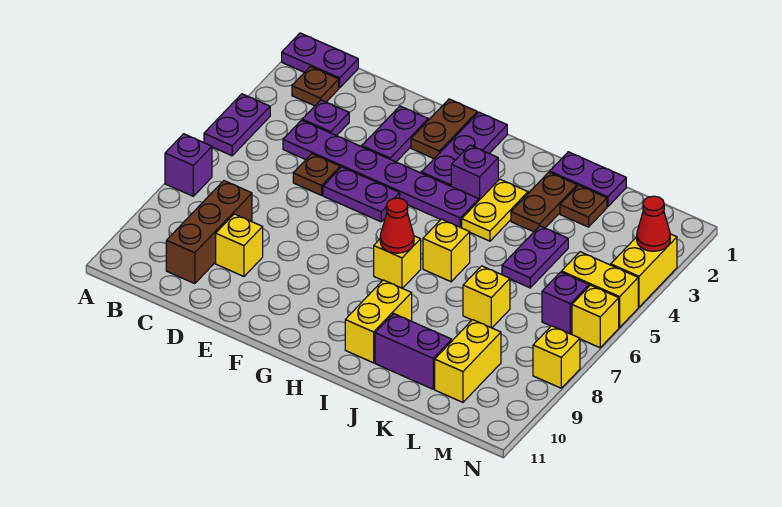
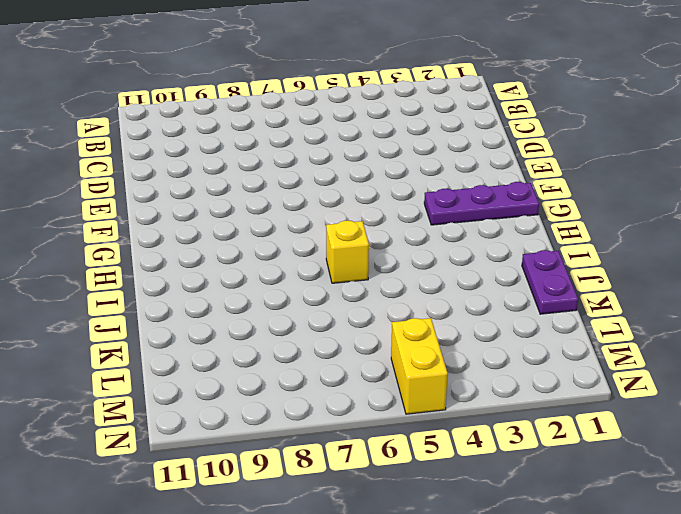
none -> purple 1x2 plate [282,33,358,88]
none -> purple 1x2 plate [204,94,270,156]
none -> purple 1x1 brick [165,134,212,196]
none -> brown 1x1 plate [292,67,339,106]

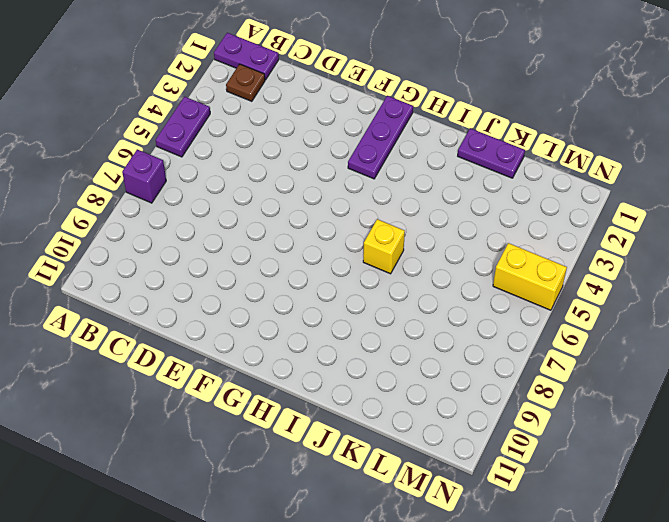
none -> purple 1x1 plate [302,100,349,136]
none -> purple 1x6 plate [283,120,479,228]
none -> brown 1x3 brick [166,181,252,284]
none -> brown 1x1 plate [293,154,340,195]

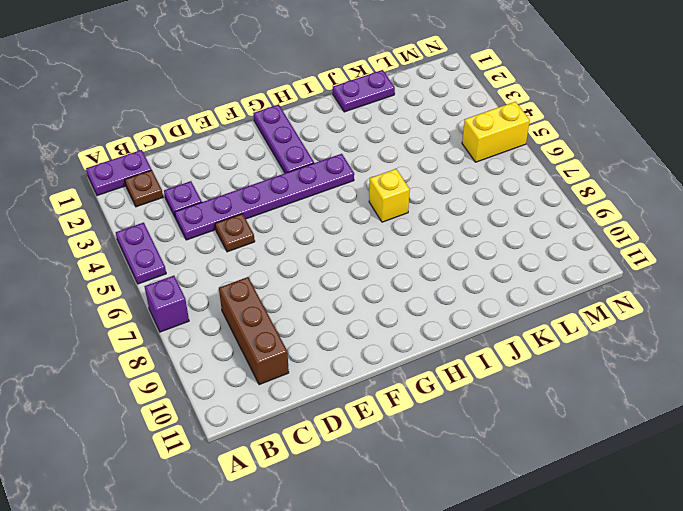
none -> yellow 1x1 brick [216,214,263,276]
none -> purple 1x2 plate [362,106,428,162]
none -> purple 1x2 plate [323,167,400,222]
none -> brown 1x2 plate [411,99,477,159]

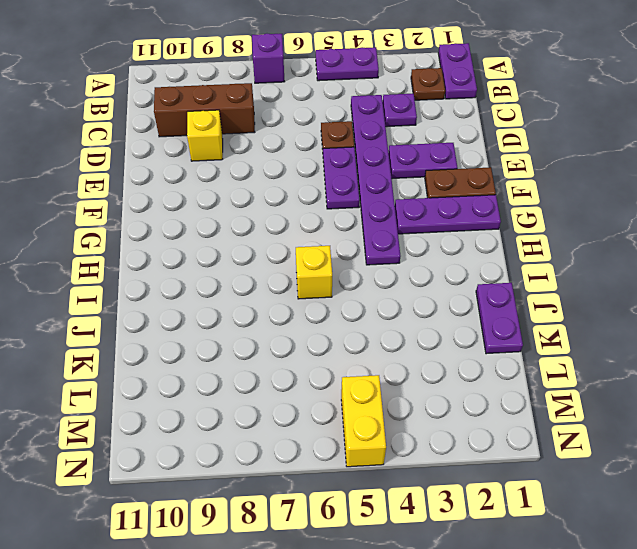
none -> purple 1x1 brick [451,145,498,200]
none -> yellow 1x1 brick [374,236,421,288]
none -> yellow 1x2 plate [462,179,528,241]
none -> yellow 1x2 brick [345,280,412,363]

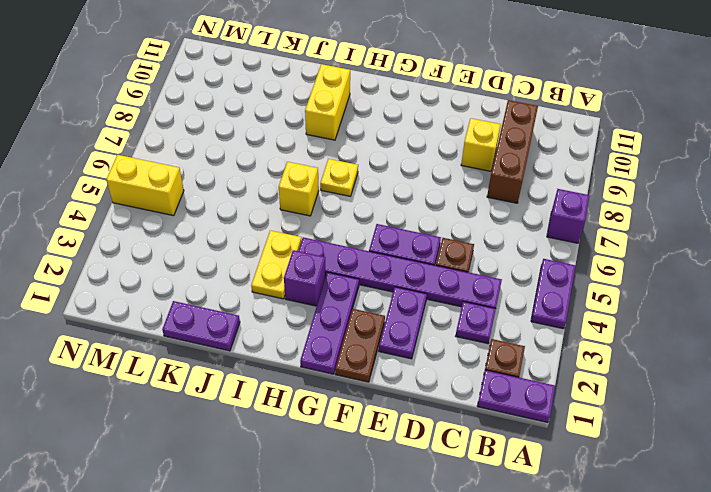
yellow 1x1 plate [320,159,358,196] -> yellow 1x1 brick [374,236,421,288]
none -> brown 1x2 plate [511,172,577,232]
none -> purple 1x2 brick [375,314,452,389]
none -> brown 1x1 plate [560,185,607,227]
none -> purple 1x2 plate [502,226,568,288]

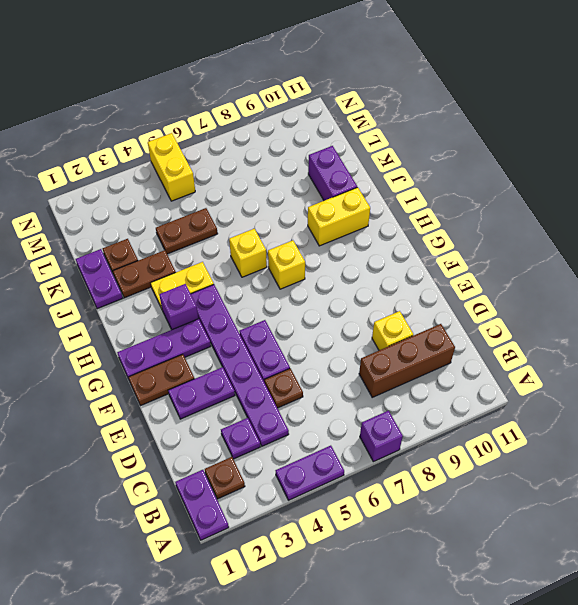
brown 1x2 plate [156,208,218,254] -> purple 1x2 plate [502,226,568,288]
none -> yellow 1x1 brick [463,266,510,328]
none -> yellow 1x2 brick [435,320,501,402]
none -> purple 1x1 brick [542,272,589,334]
none -> yellow 1x2 brick [611,234,677,307]

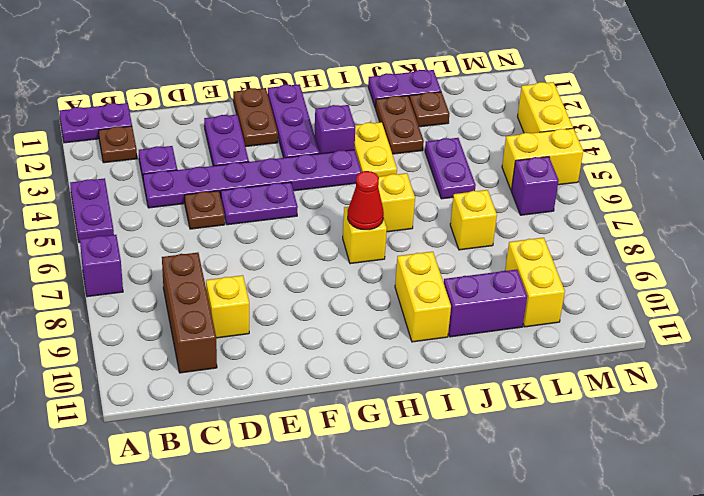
none -> yellow 1x1 brick [572,285,619,348]
none -> yellow 1x1 brick [533,326,580,388]
none -> red 1x1 cone [637,196,670,251]

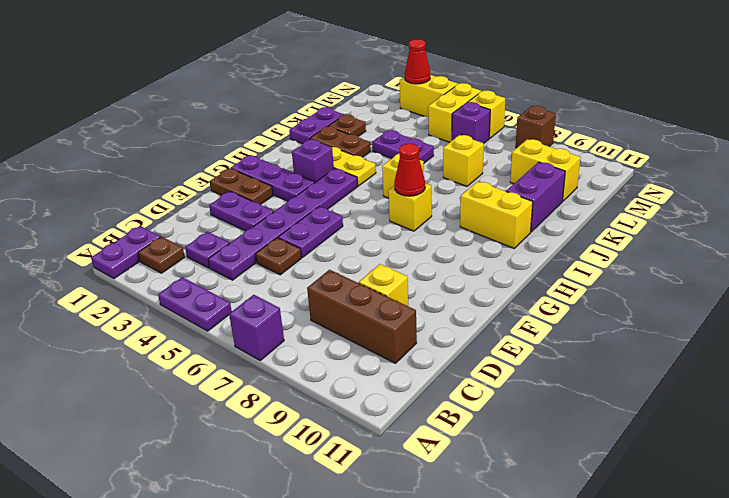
brown 1x1 brick [516,106,556,148] -> yellow 1x1 brick [533,326,580,388]

